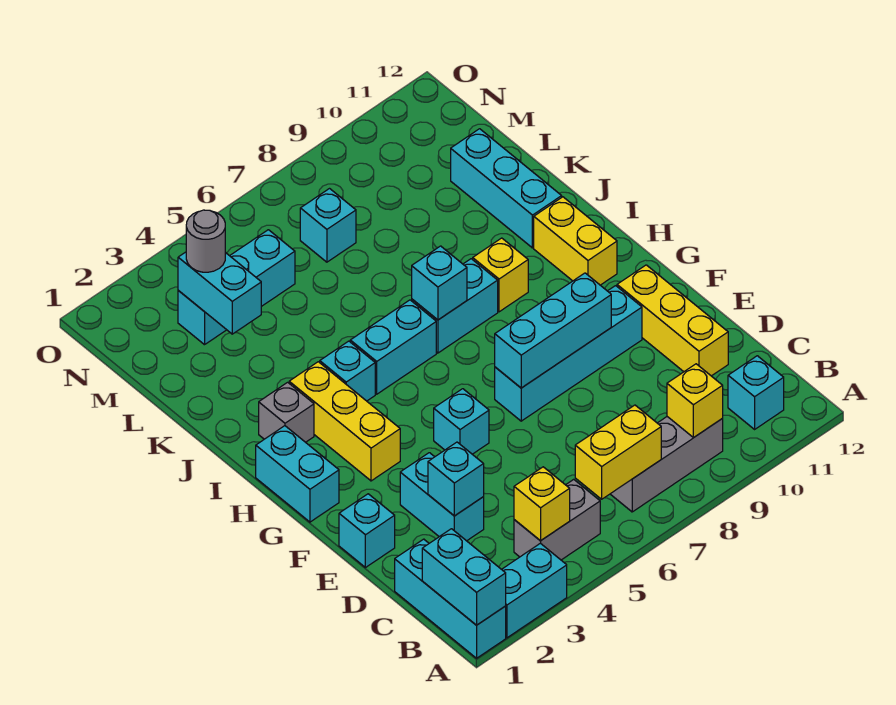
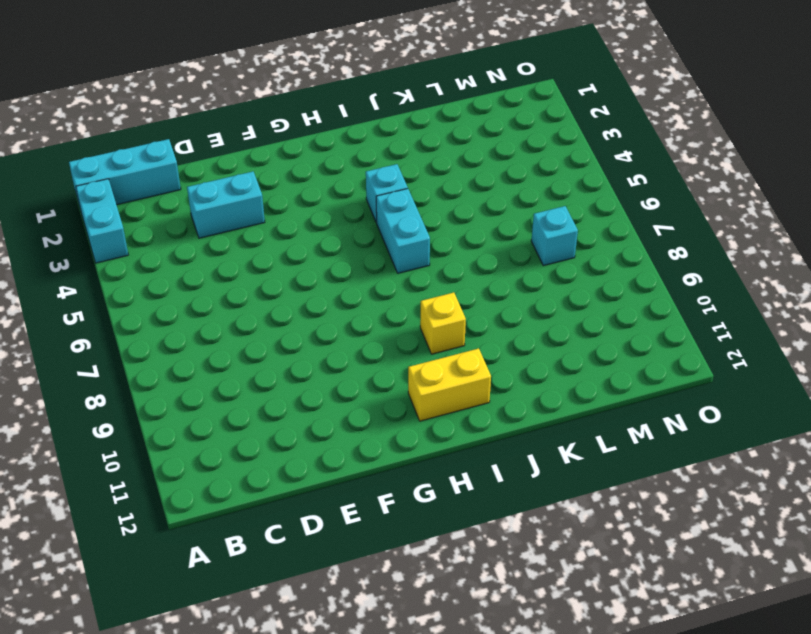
none -> grey 1x2 brick [514,479,600,560]
none -> grey 1x3 brick [611,417,723,512]
none -> cyan 1x1 brick [728,356,784,429]
none -> yellow 1x3 brick [617,265,728,376]

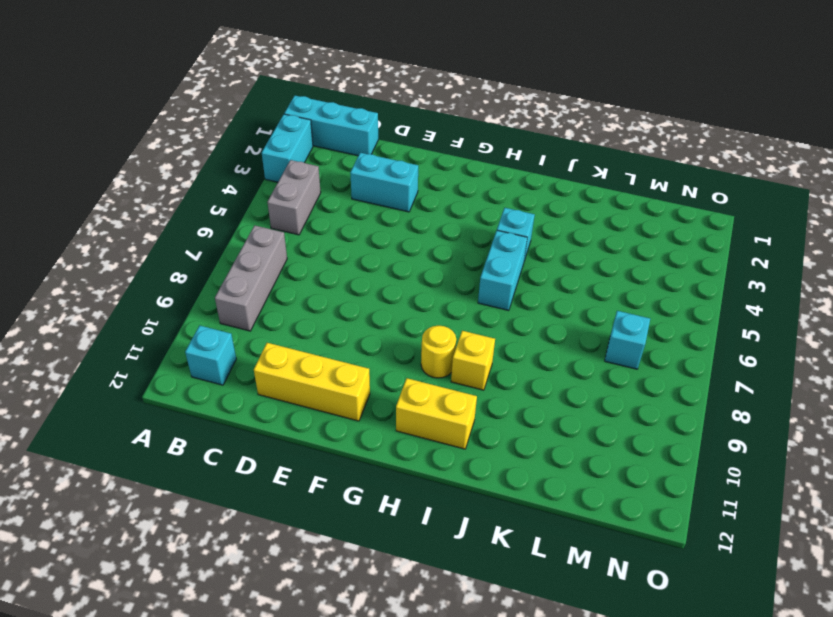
yellow 1x1 round brick [421,326,456,378] -> none
none -> cyan 1x1 brick [339,494,395,568]
none -> cyan 1x1 brick [434,389,489,454]
none -> cyan 1x4 brick [495,286,642,421]
none -> cyan 1x2 brick [256,426,339,522]

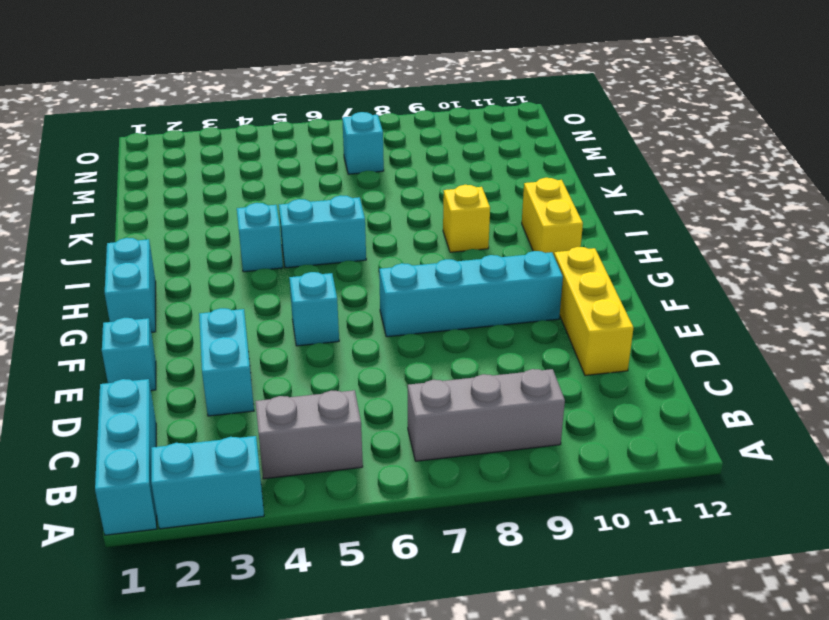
none -> cyan 1x1 brick [728,356,784,429]
none -> yellow 1x3 brick [289,362,400,481]
none -> grey 1x1 brick [259,382,314,442]
none -> cyan 1x2 brick [412,259,498,353]

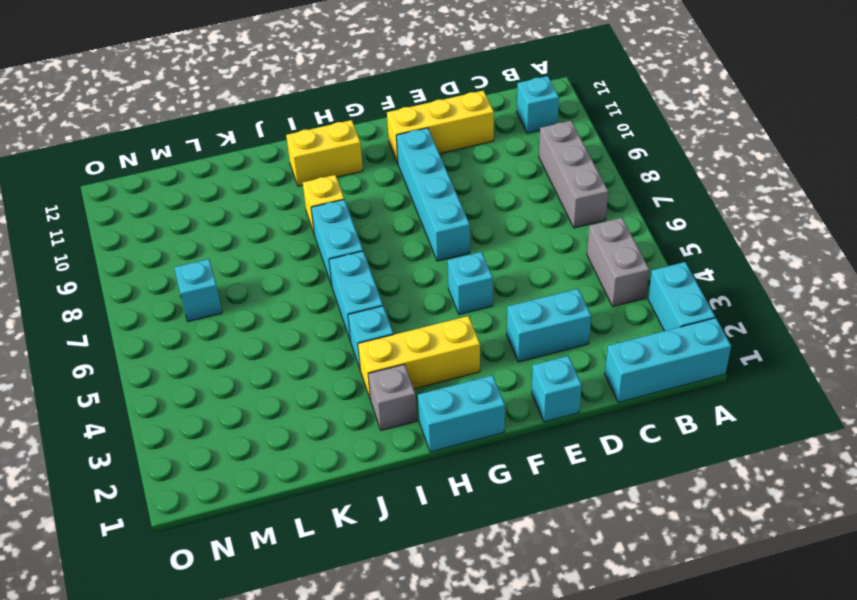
none -> cyan 1x3 brick [451,129,562,248]
none -> cyan 1x3 brick [178,230,295,345]
none -> cyan 1x2 brick [422,529,506,625]
none -> yellow 1x1 brick [514,467,570,541]

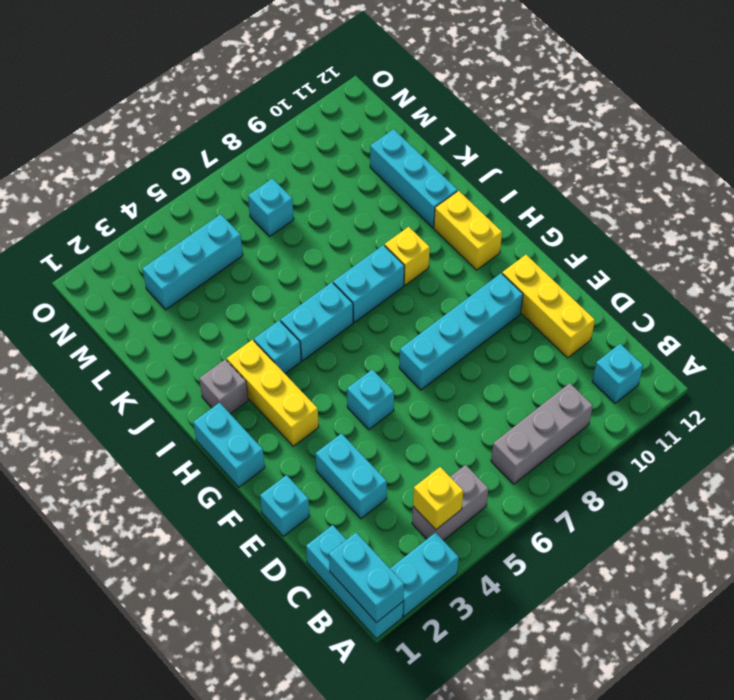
none -> yellow 1x2 brick [575,405,661,499]
none -> yellow 1x1 brick [667,364,723,438]
none -> cyan 1x1 brick [428,442,484,516]
none -> cyan 1x3 brick [495,273,611,388]

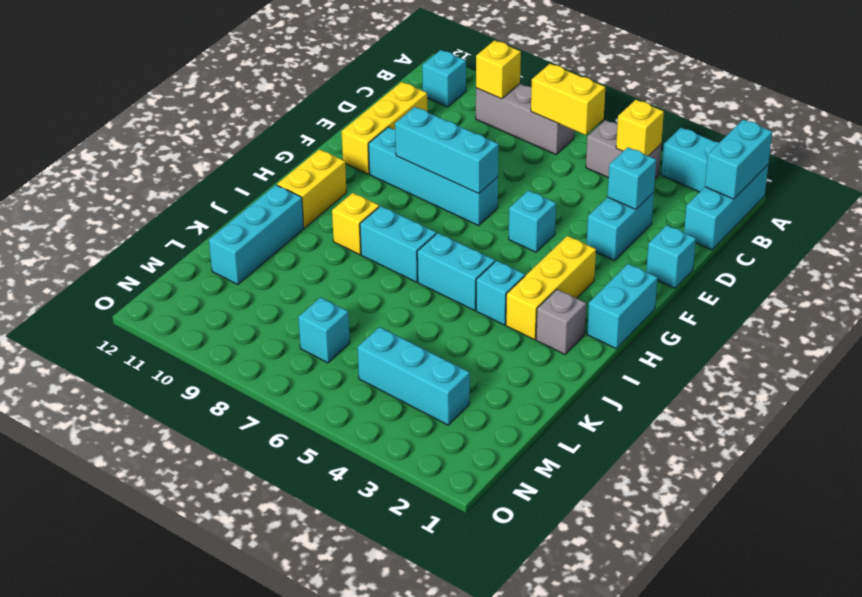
none -> cyan 1x1 brick [412,246,467,320]
none -> cyan 1x2 brick [178,252,261,334]
none -> grey 1x1 round brick [186,210,225,272]

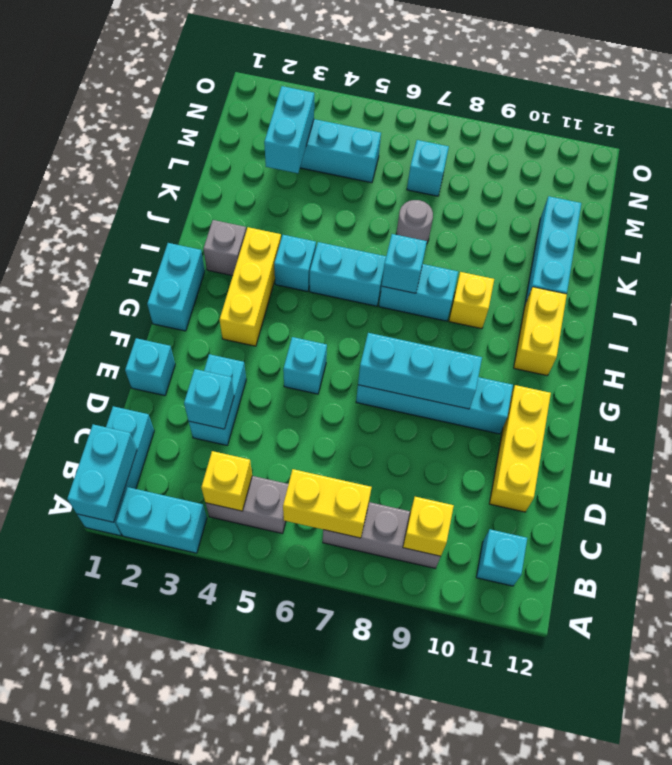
grey 1x1 round brick [396,200,433,244] -> grey 1x1 round brick moved to [186,210,225,272]

